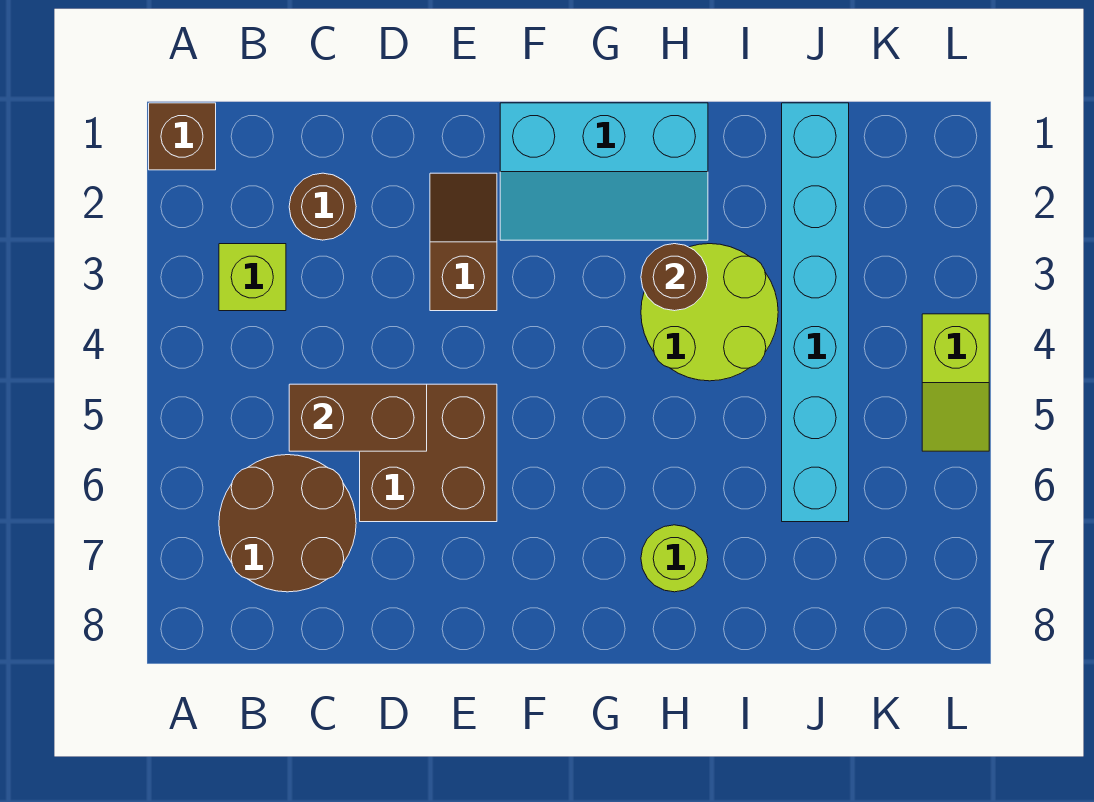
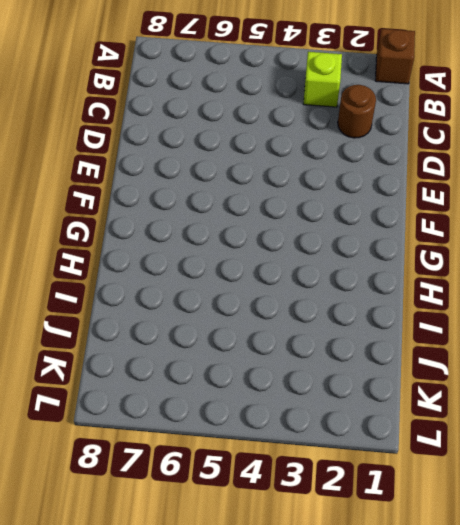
none -> brown 2x2 round brick [219,455,356,592]
none -> brown 2x2 brick [360,384,497,522]
none -> brown 1x2 slope [430,173,497,311]

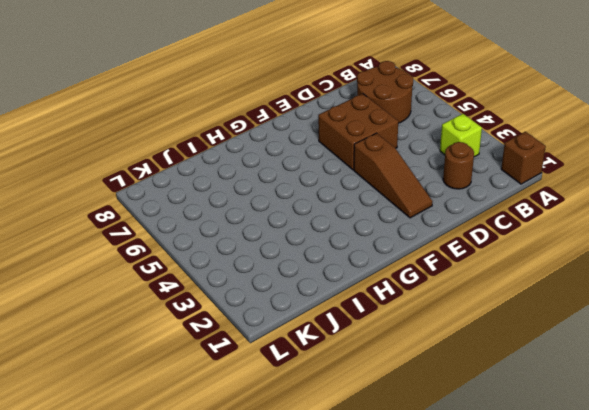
brown 1x3 slope [354,133,433,218] -> brown 1x2 slope [430,173,497,311]
none -> cyan 2x3 slope [500,103,708,240]
none -> lime 2x2 round brick [641,244,778,381]
none -> lime 1x1 round brick [641,525,708,592]

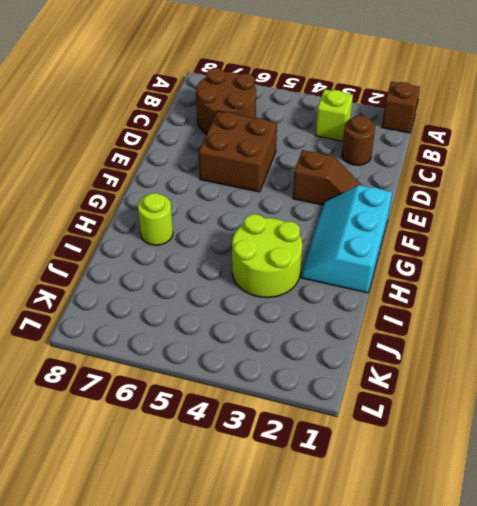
none -> cyan 1x6 brick [782,103,849,522]
none -> lime 1x2 slope [922,314,989,451]
none -> brown 1x2 brick [289,384,427,451]

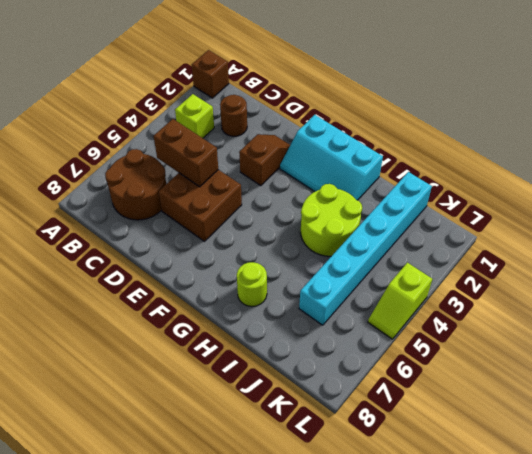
none -> brown 1x1 round brick [641,244,708,311]

